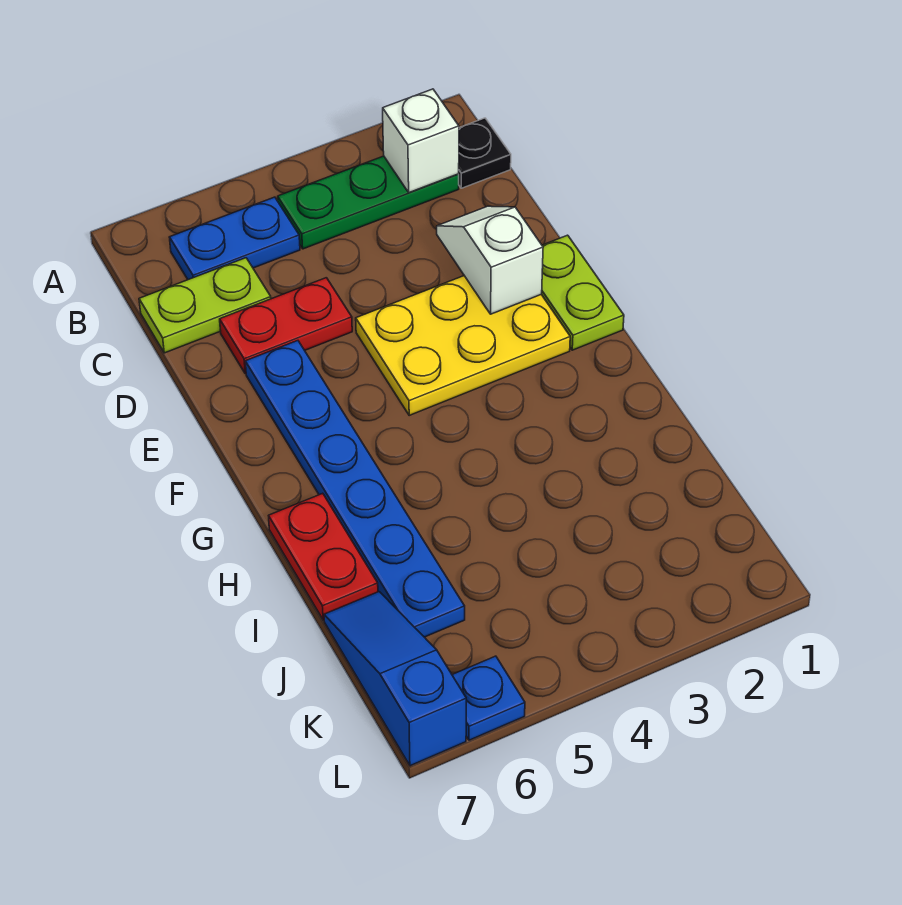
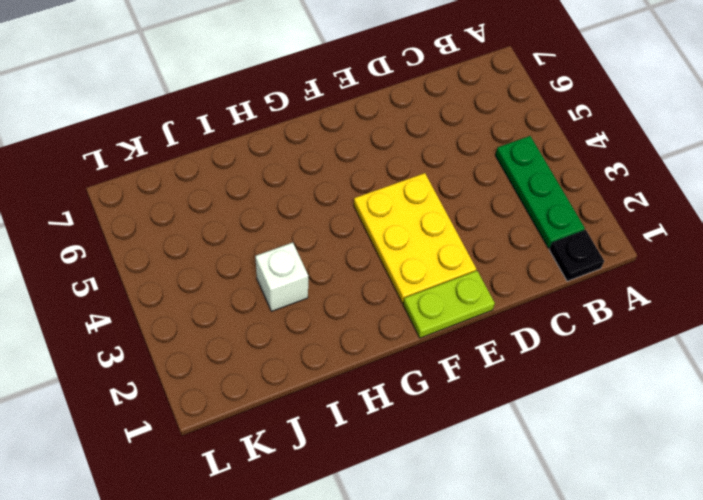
white 1x1 brick [255,243,308,311] -> white 1x1 brick moved to [383,89,459,193]
none -> blue 1x2 plate [169,197,300,280]
none -> lime 1x2 plate [139,258,271,353]
none -> red 1x2 plate [220,278,352,374]

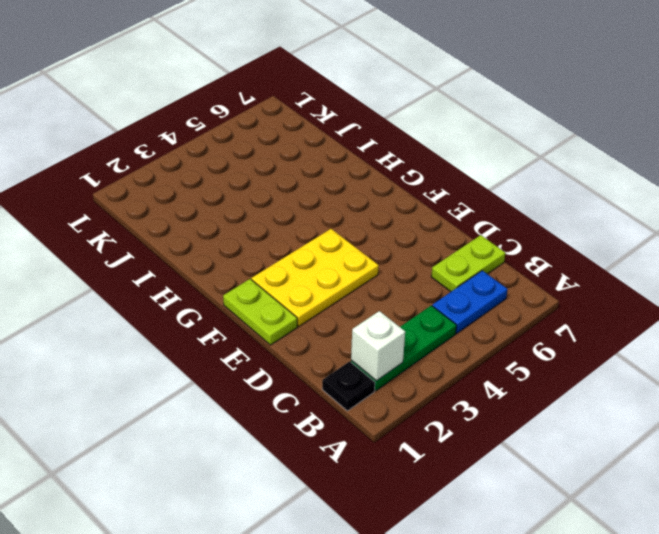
none -> red 1x2 plate [220,278,352,374]
none -> blue 1x6 plate [245,341,465,637]
none -> red 1x2 plate [269,493,378,620]

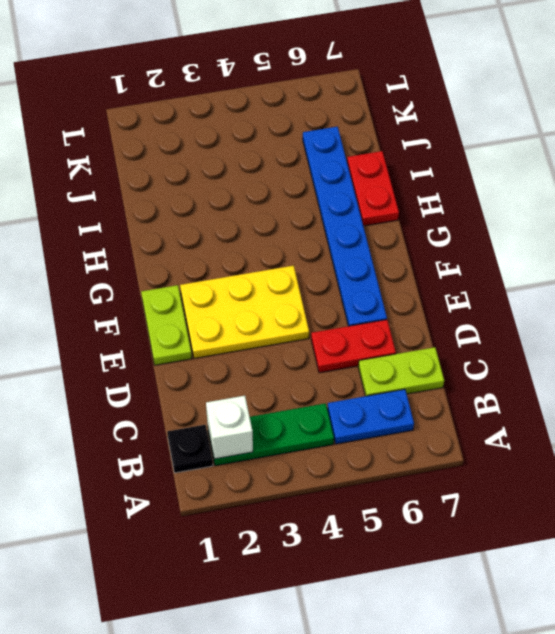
none -> blue 1x3 slope [324,592,466,766]
none -> blue 1x1 plate [452,656,525,740]
none -> white 1x2 slope [437,206,543,314]

